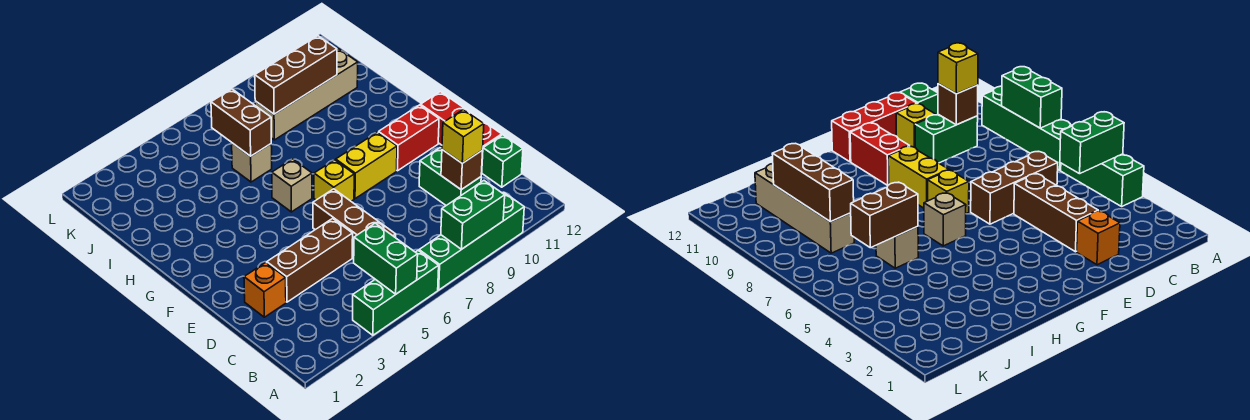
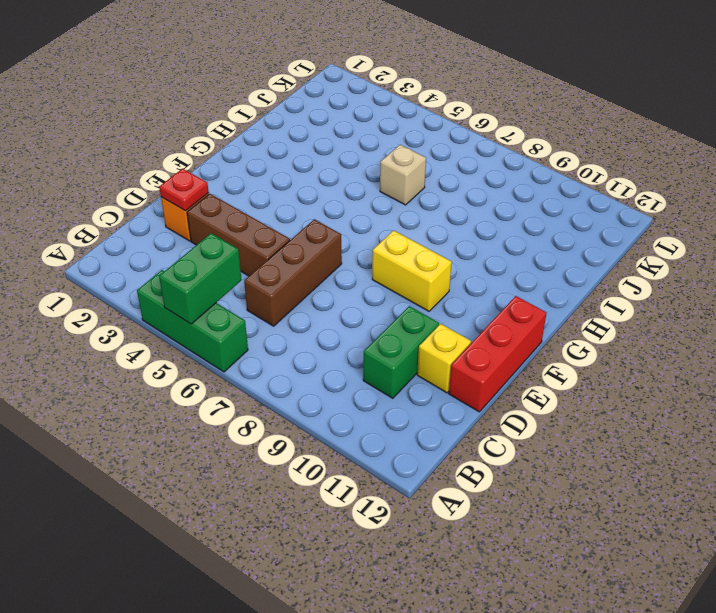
red 1x1 plate [159,169,209,211] -> none
none -> green 1x4 brick [419,192,524,290]
none -> green 1x1 brick [482,135,523,187]
none -> yellow 1x1 brick [314,160,354,201]

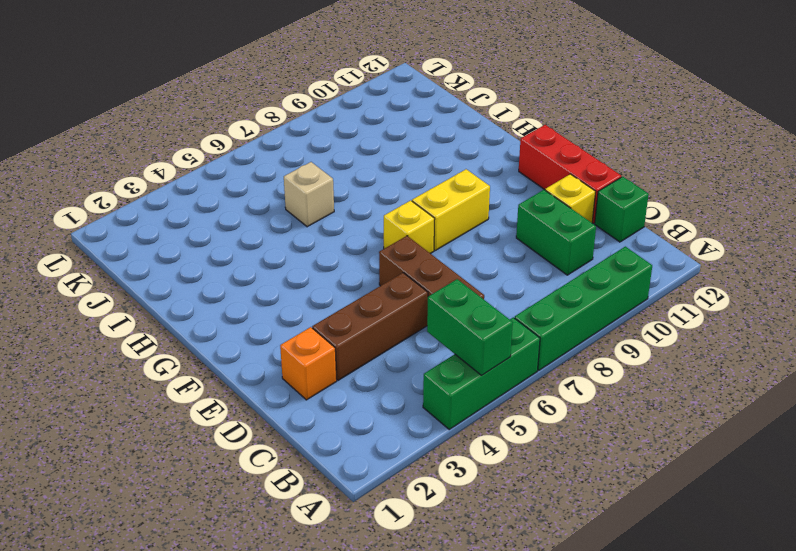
none -> red 1x2 brick [378,105,439,171]
none -> tan 1x1 brick [272,159,312,212]
none -> tan 1x4 brick [255,49,358,140]

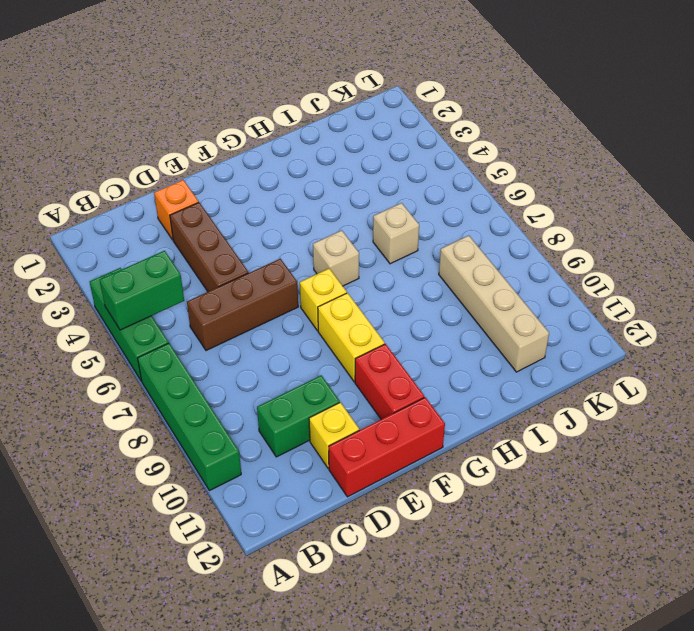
none -> green 1x1 brick [482,135,523,187]
none -> green 1x2 brick [441,181,505,249]
none -> brown 1x1 brick [441,150,483,190]

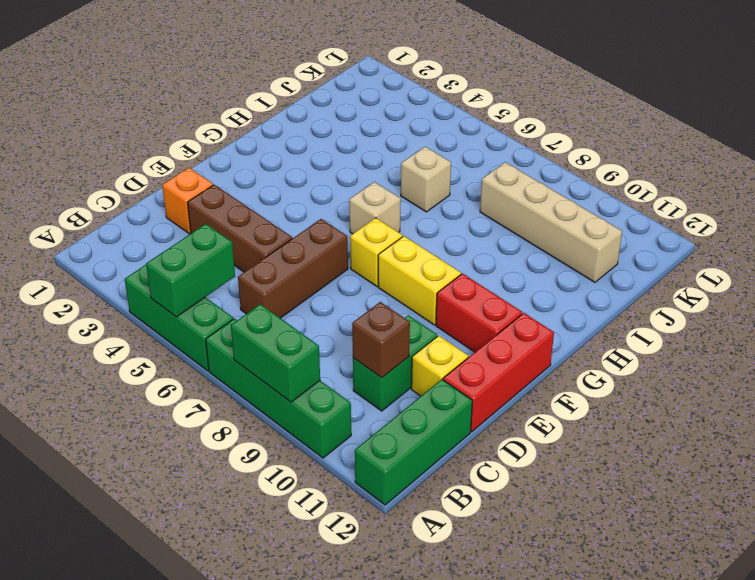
green 1x3 brick [355,380,472,505] -> green 1x1 brick [482,135,523,187]
none -> brown 1x2 brick [211,89,271,156]
none -> brown 1x3 brick [255,36,337,114]
none -> yellow 1x1 brick [442,109,484,163]

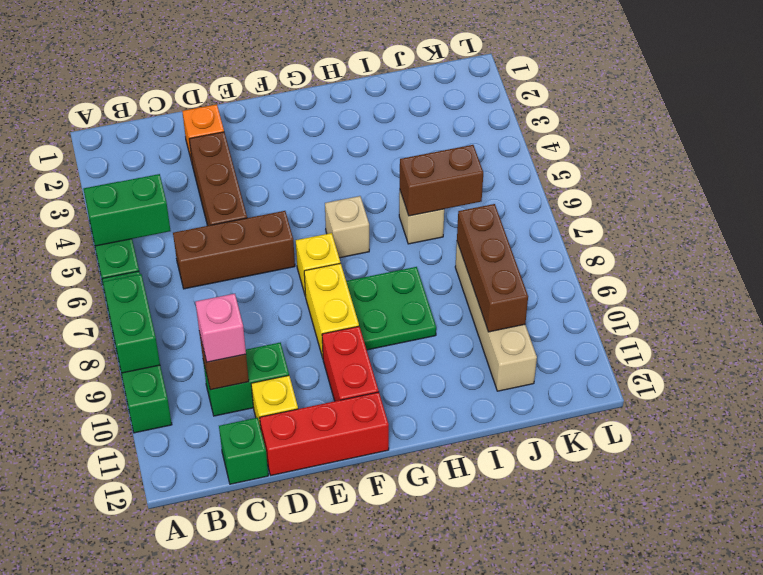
pink 1x1 brick [195,294,246,362] -> yellow 1x1 brick [442,109,484,163]
green 2x2 plate [346,267,436,350] -> none

